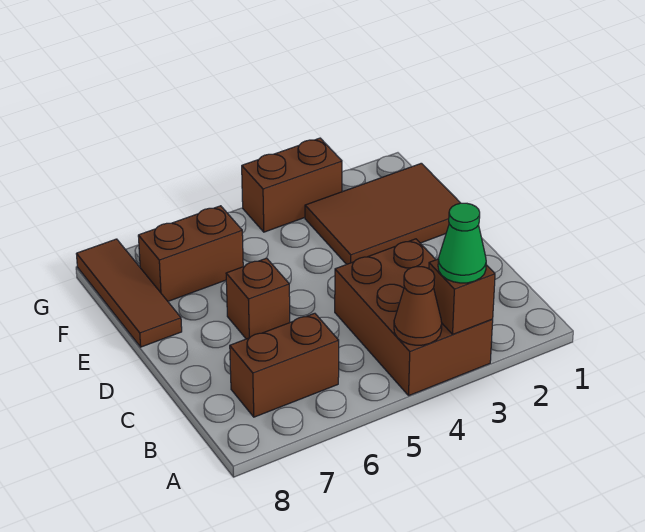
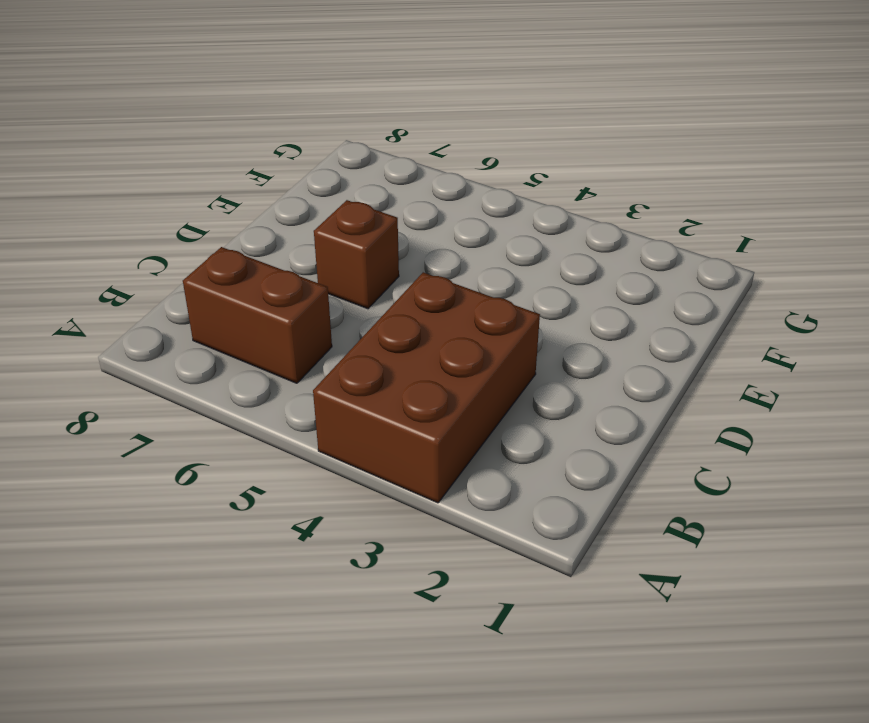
none -> brown 2x3 tile [305,163,460,264]
none -> brown 1x3 tile [77,239,182,347]

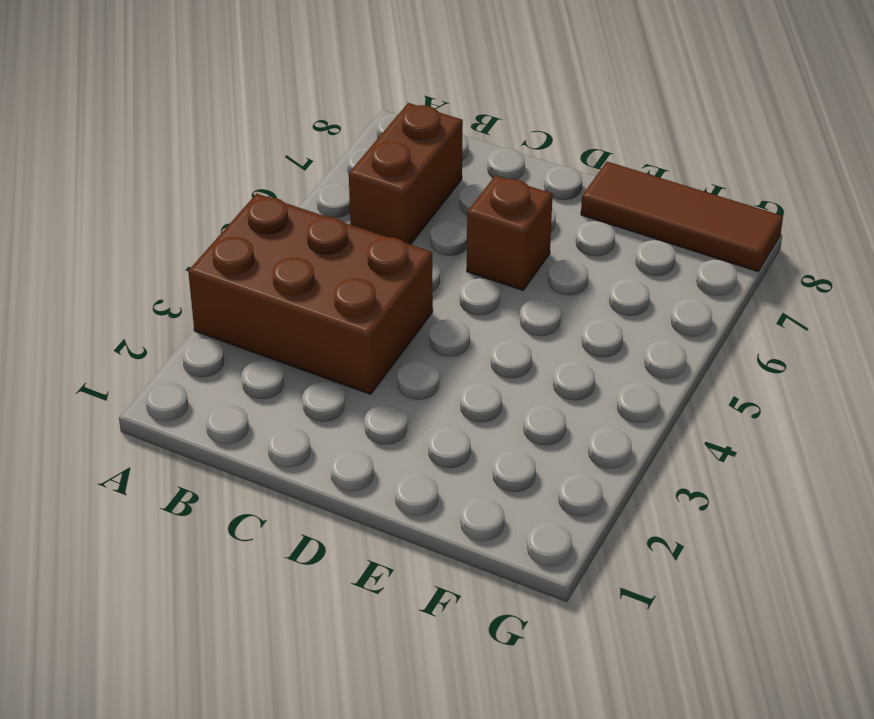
none -> brown 2x3 tile [305,163,460,264]
none -> brown 1x2 brick [138,206,243,301]

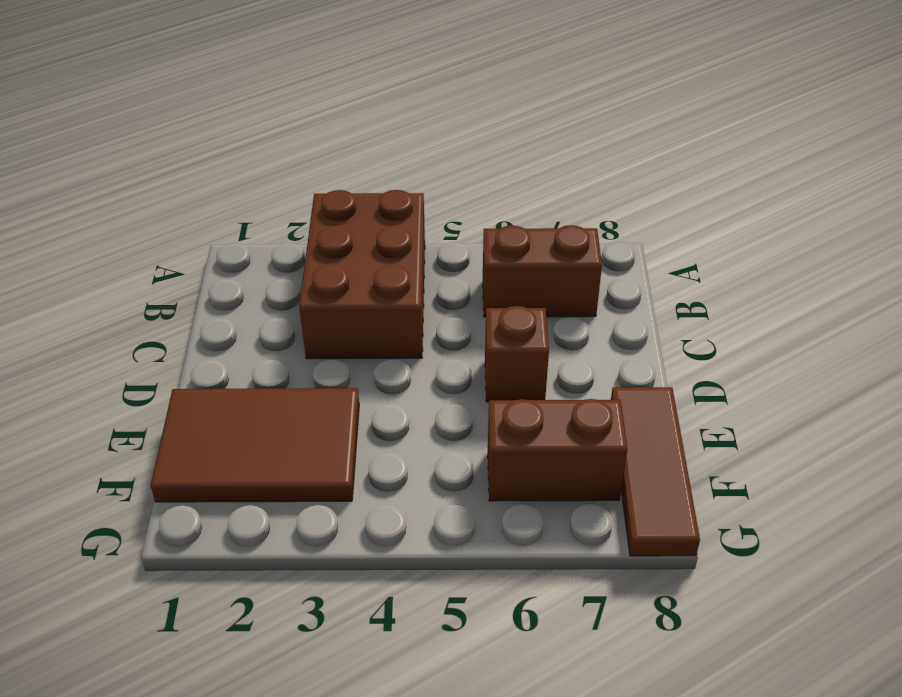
none -> brown 1x2 brick [242,138,342,232]
none -> brown 1x1 brick [429,259,495,334]

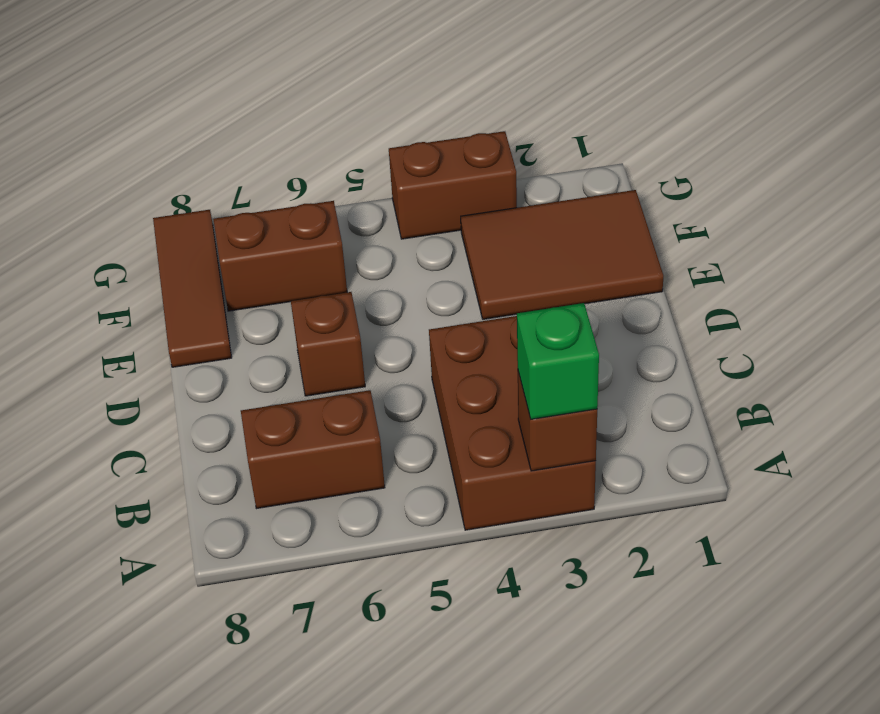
green 1x1 brick [517,303,599,419] -> green 1x1 cone [438,203,486,283]
none -> brown 1x1 cone [394,267,442,345]

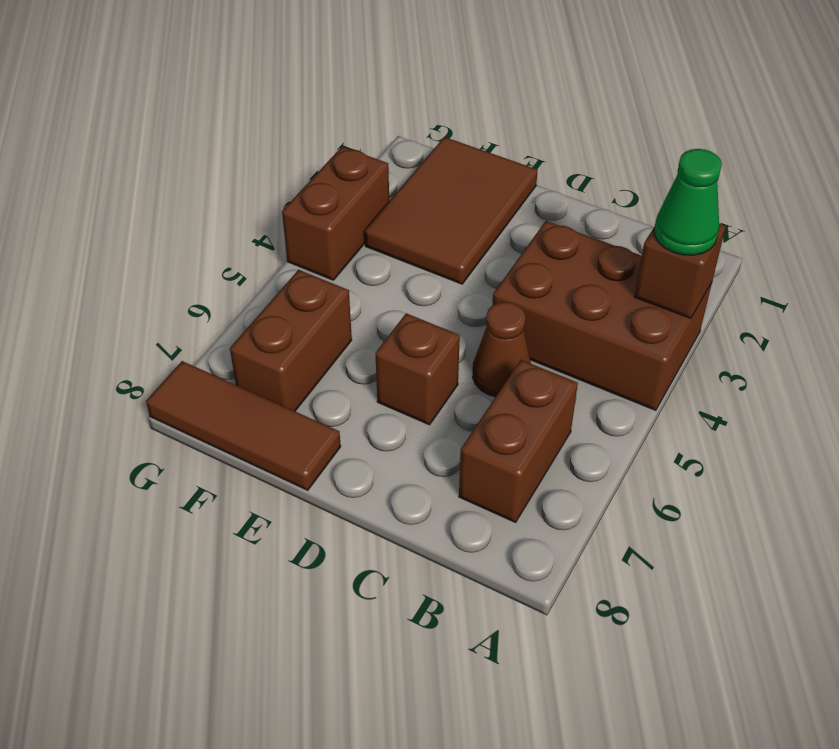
brown 1x1 cone [473,302,531,397] -> brown 1x1 cone moved to [394,267,442,345]

